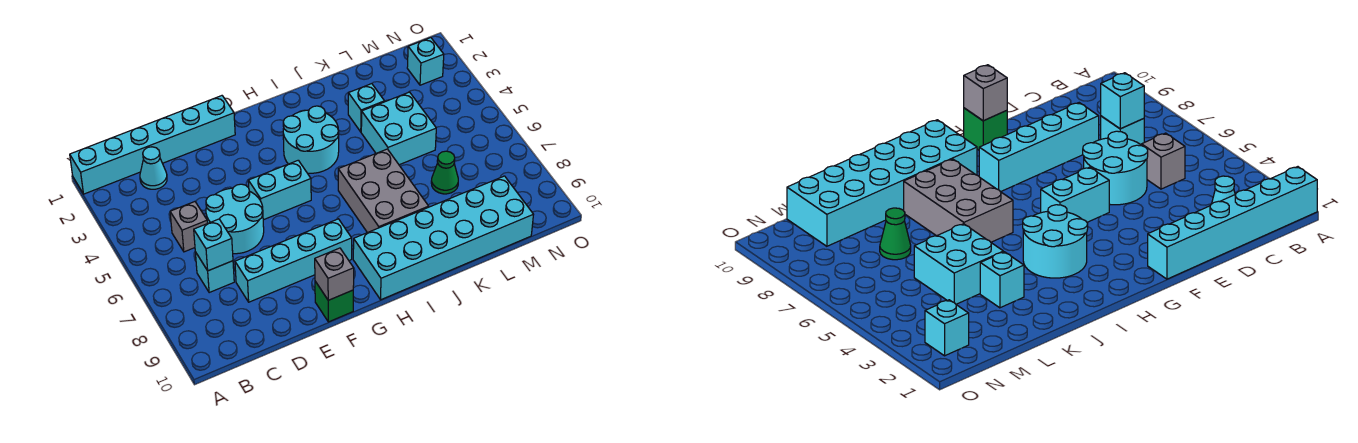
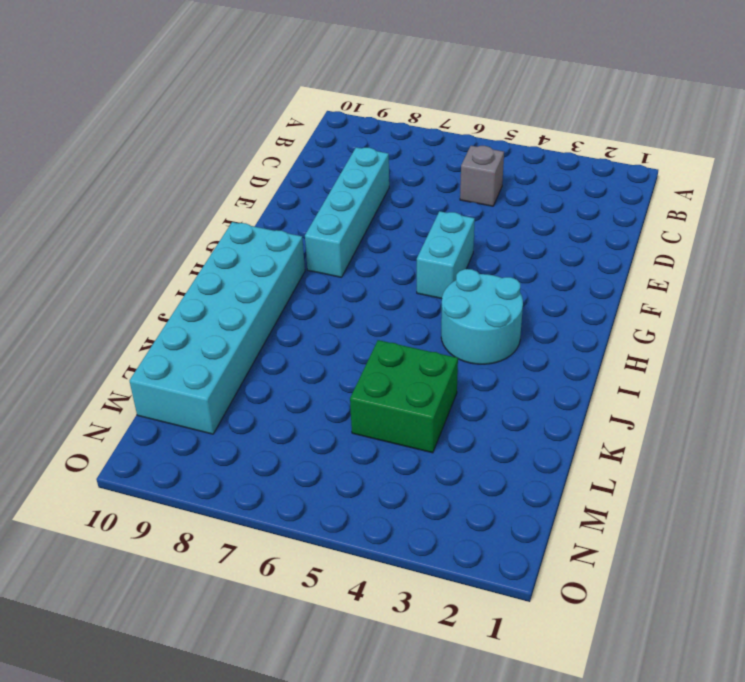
green 2x2 brick [350,340,458,453] -> cyan 2x2 brick [361,92,436,165]
none -> cyan 1x6 brick [70,96,235,194]
none -> cyan 1x1 cone [140,147,167,189]
none -> cyan 1x1 brick [195,252,234,293]

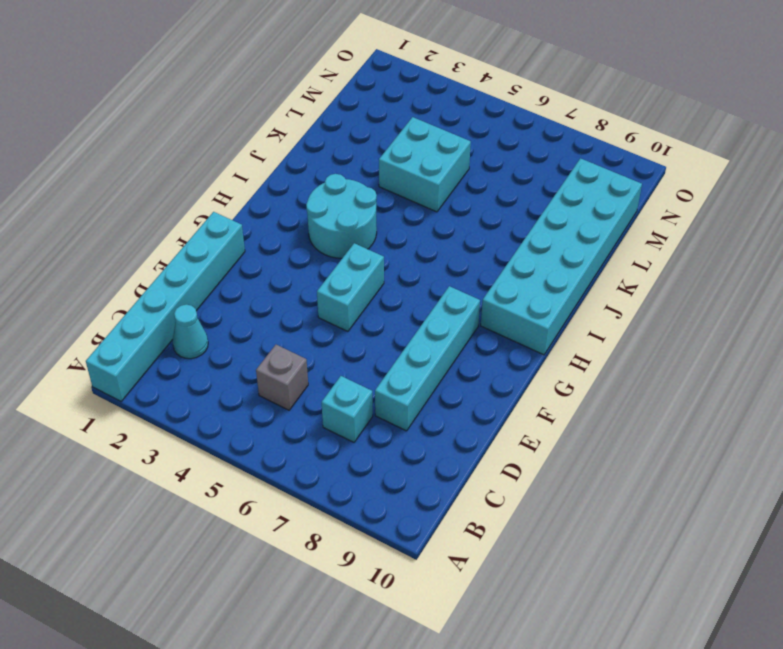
none -> cyan 2x2 round brick [206,184,264,254]
none -> green 1x1 brick [315,281,353,322]
none -> grey 2x3 brick [338,149,429,233]

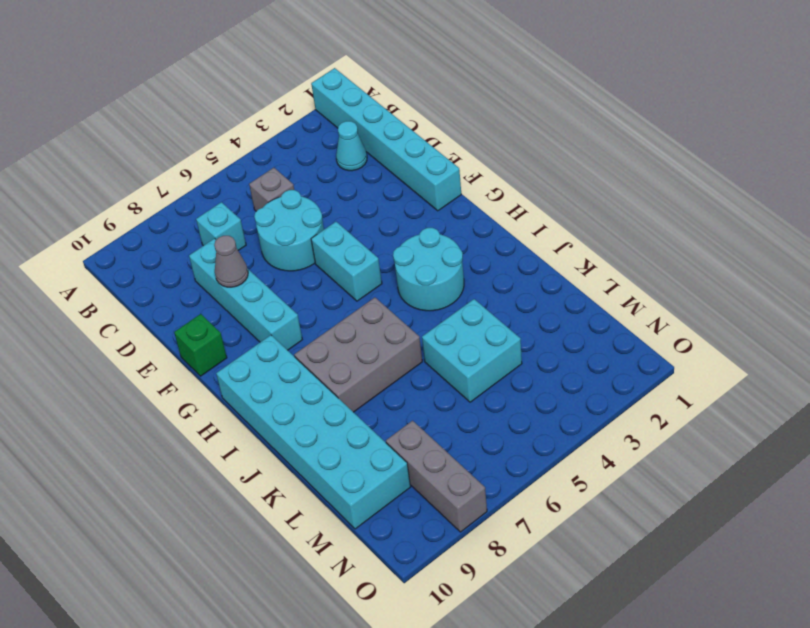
grey 1x1 cone [214,236,248,287] -> none
grey 1x3 brick [386,421,487,532] -> none
none -> cyan 1x1 brick [348,84,385,132]
none -> green 1x1 cone [431,151,458,194]
none -> cyan 1x1 brick [407,38,444,85]

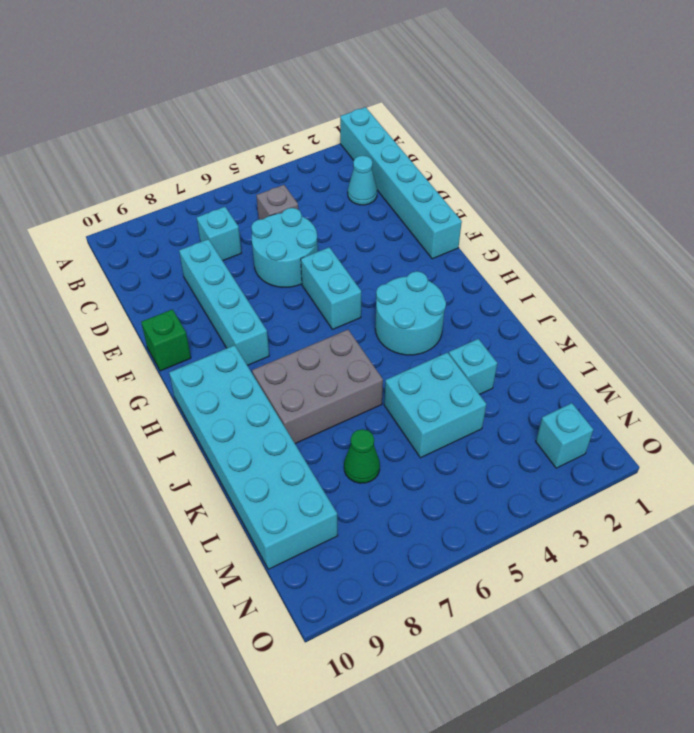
none -> cyan 1x1 brick [194,219,233,271]
none -> grey 1x1 brick [315,248,354,300]

